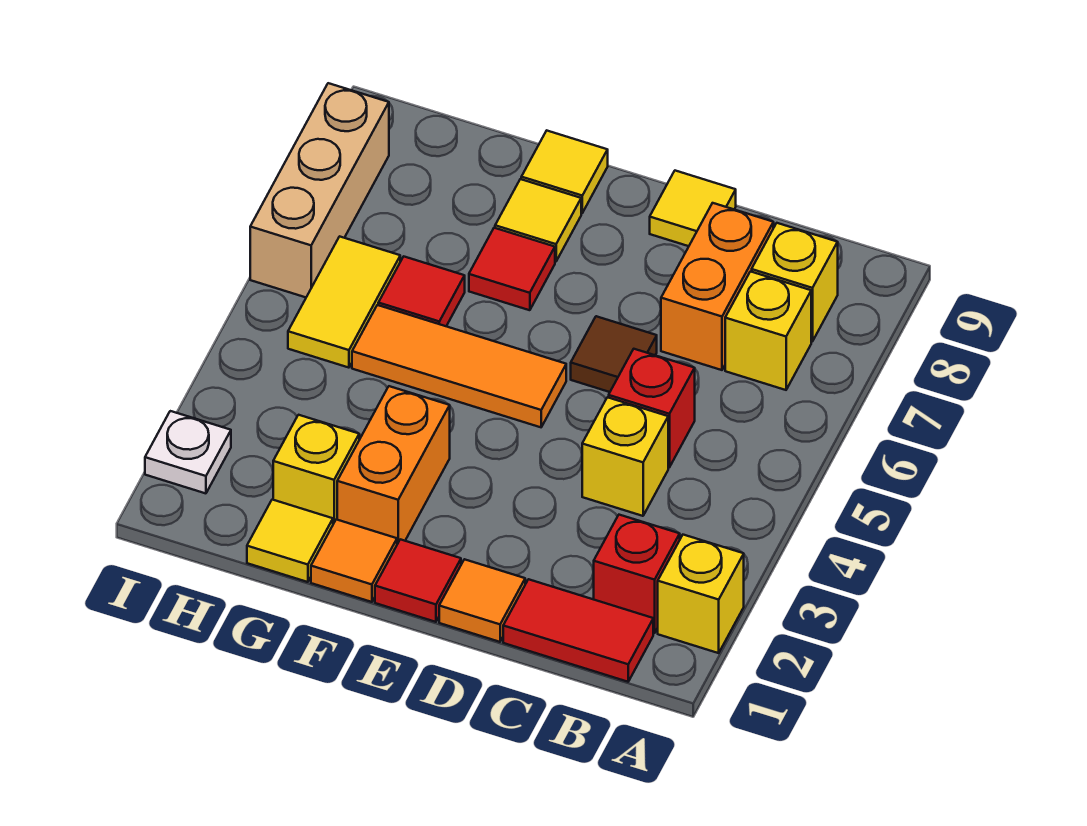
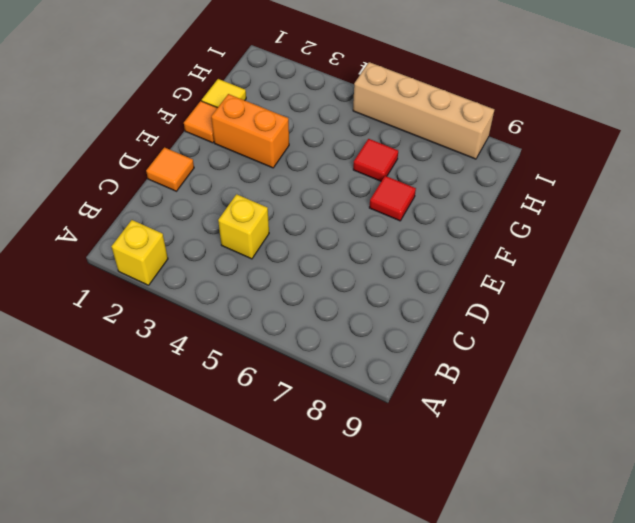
tan 1x4 brick [353,62,494,159] -> tan 1x3 brick [250,83,389,297]
none -> red 1x2 tile [503,579,653,682]
none -> red 1x1 brick [594,515,680,633]
none -> yellow 1x1 brick [725,272,811,390]

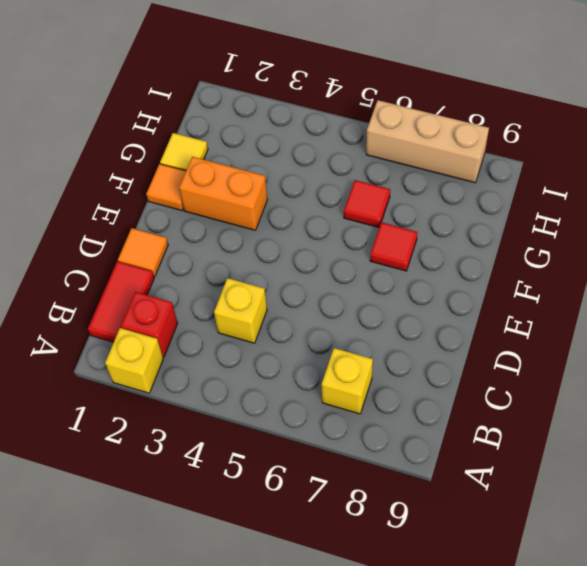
none -> yellow 1x1 brick [752,223,838,341]
none -> red 1x1 brick [609,349,695,467]
none -> orange 1x2 brick [661,203,773,370]

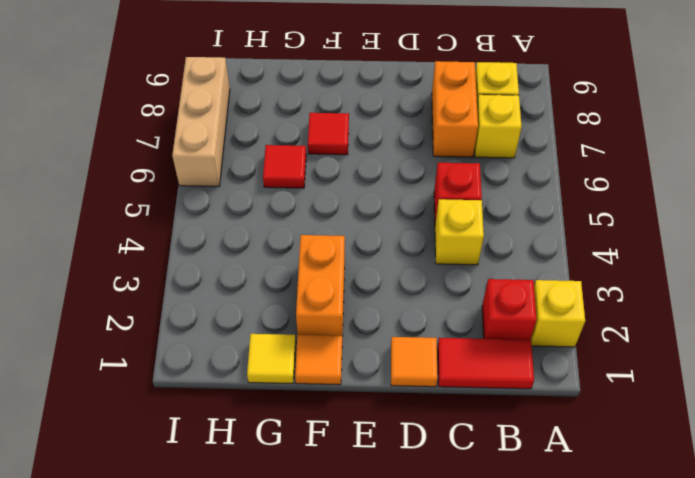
none -> brown 1x1 tile [571,316,657,392]
none -> yellow 1x1 tile [650,171,736,246]
none -> red 1x1 tile [375,539,461,622]

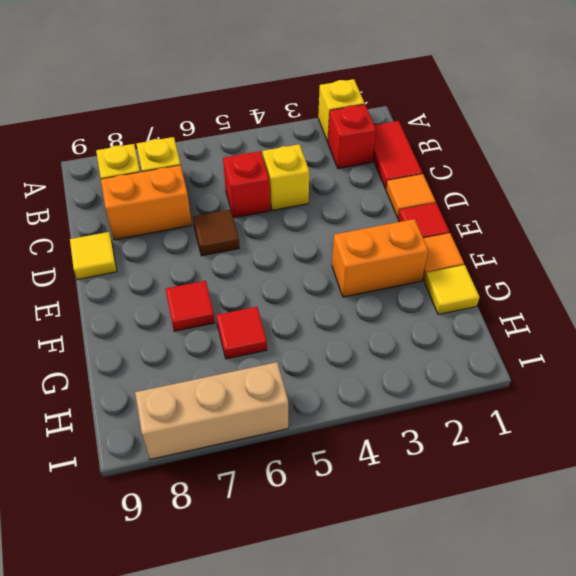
none -> orange 1x3 tile [352,305,566,427]
none -> yellow 1x1 tile [495,179,581,262]
none -> yellow 1x1 tile [521,131,608,213]

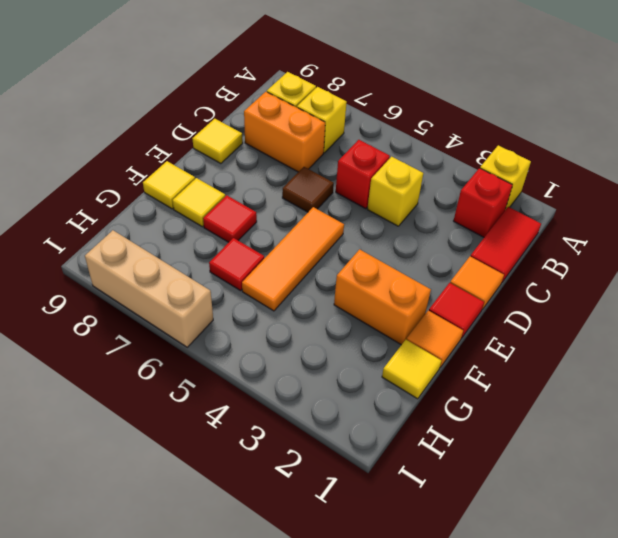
none -> yellow 1x1 brick [273,415,359,524]
none -> yellow 1x2 tile [288,236,400,368]
none -> white 1x1 plate [145,411,231,493]

